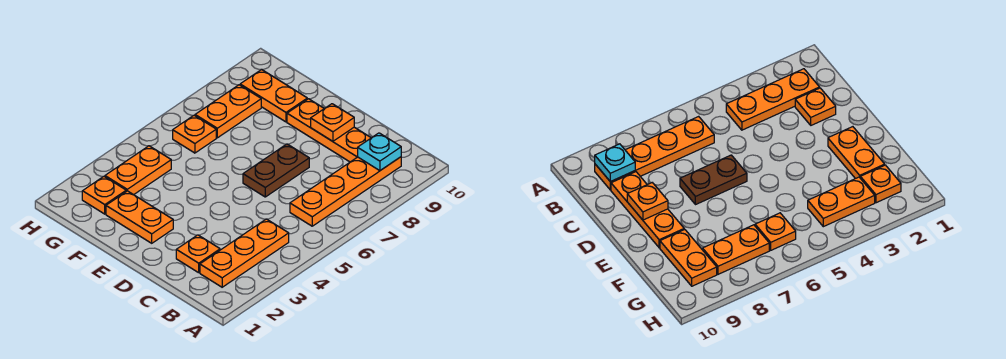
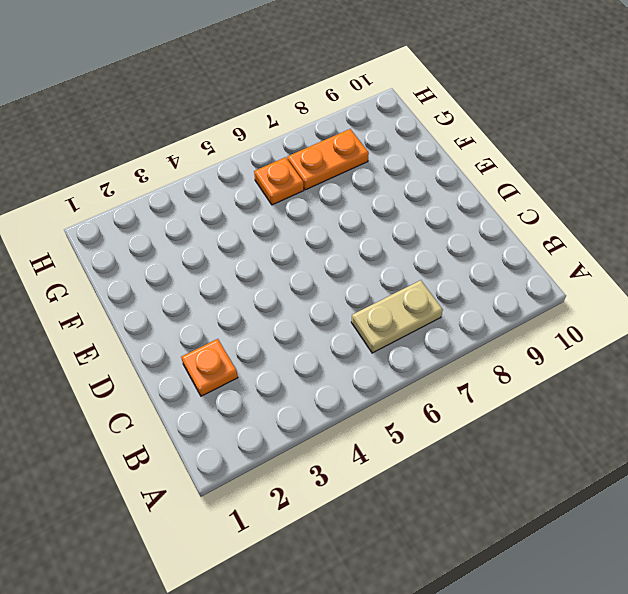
tan 1x2 plate [351,280,443,353] -> orange 1x4 plate [290,157,401,226]
none -> orange 1x3 plate [200,219,289,287]
none -> orange 1x3 plate [287,99,371,162]
none -> brown 1x2 plate [243,144,309,197]

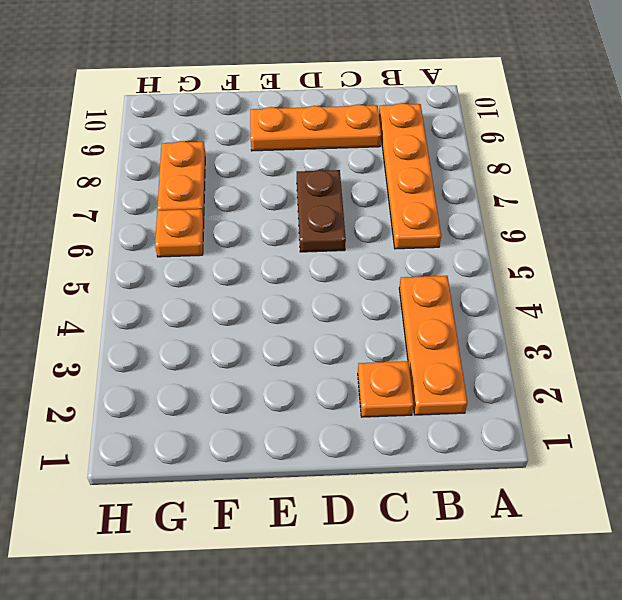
none -> orange 1x2 plate [106,191,173,243]
none -> orange 1x2 plate [240,69,307,122]
none -> orange 1x1 plate [82,176,126,214]

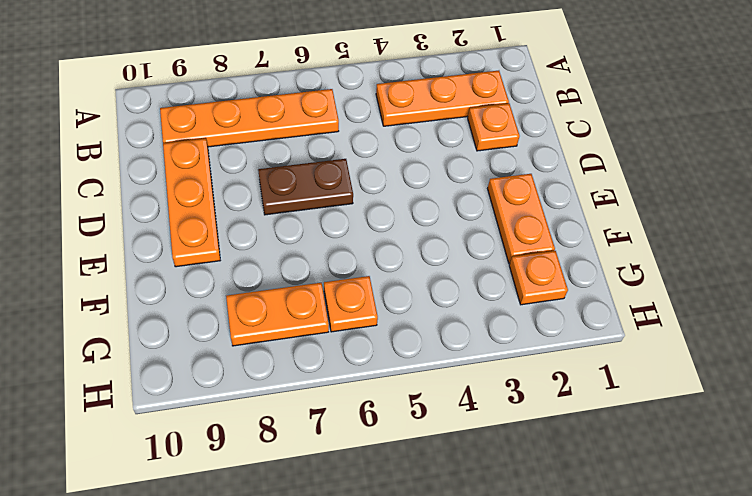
none -> orange 1x2 plate [240,69,307,122]
none -> orange 1x2 plate [105,146,171,195]
none -> cyan 1x1 plate [358,133,401,171]

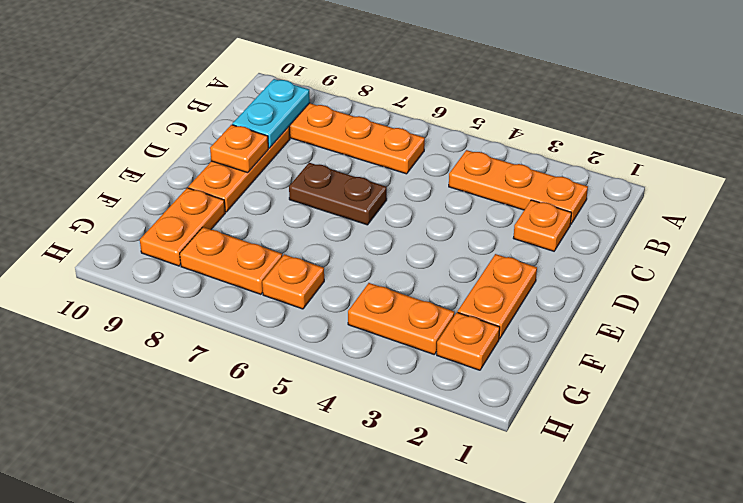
cyan 1x2 plate [232,79,310,148] -> cyan 1x1 plate [358,133,401,171]

